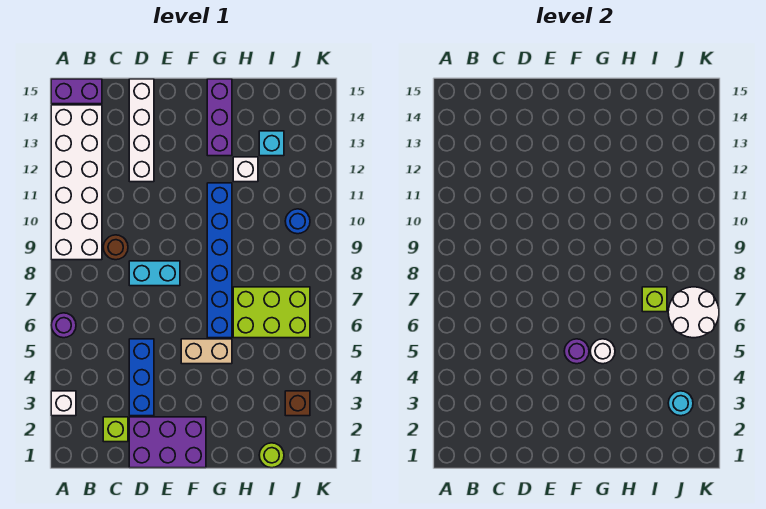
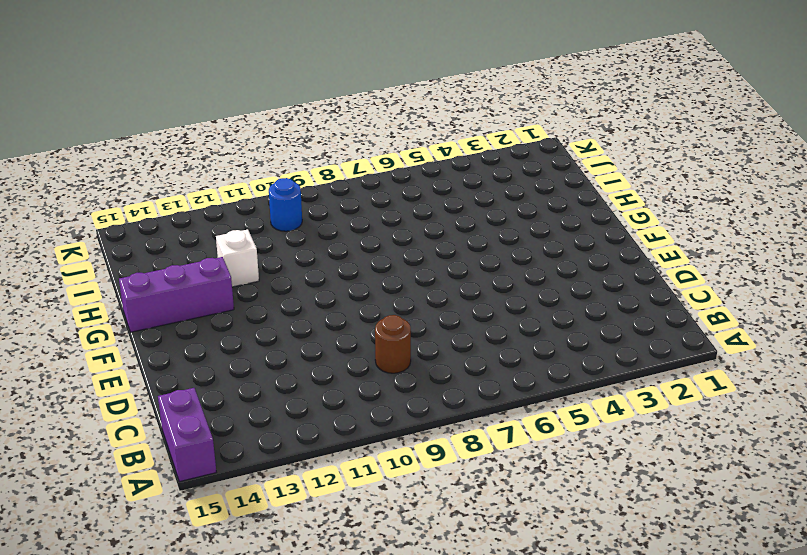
none -> white 1x1 brick [51,391,76,416]
none -> purple 1x1 round brick [51,313,76,338]
none -> white 2x6 brick [51,105,102,260]

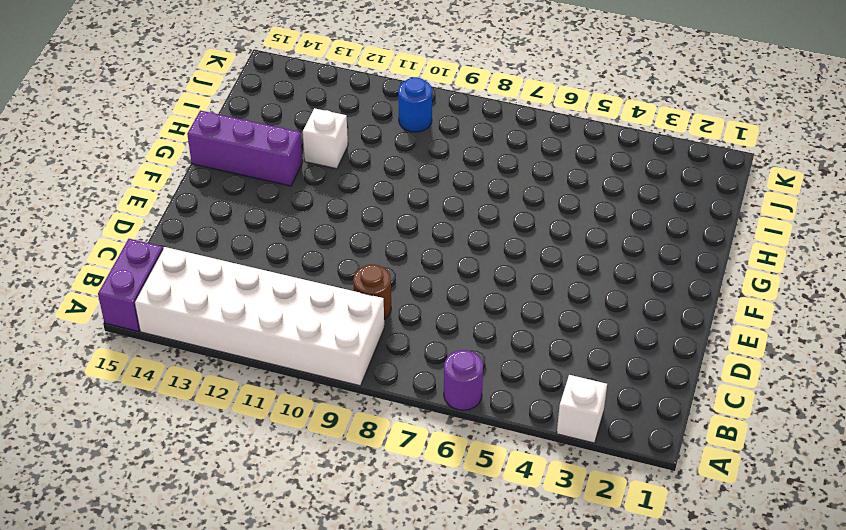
none -> lime 1x1 brick [103,417,128,442]
none -> purple 2x3 brick [129,417,206,468]
none -> blue 1x3 brick [129,339,154,416]

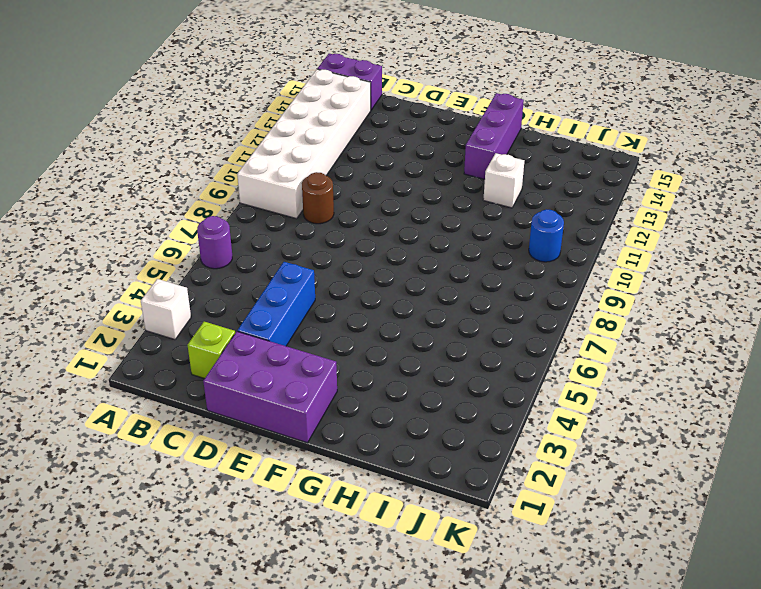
none -> cyan 1x2 brick [129,261,180,286]
none -> white 1x4 brick [129,79,154,182]
none -> tan 1x2 brick [181,339,232,364]

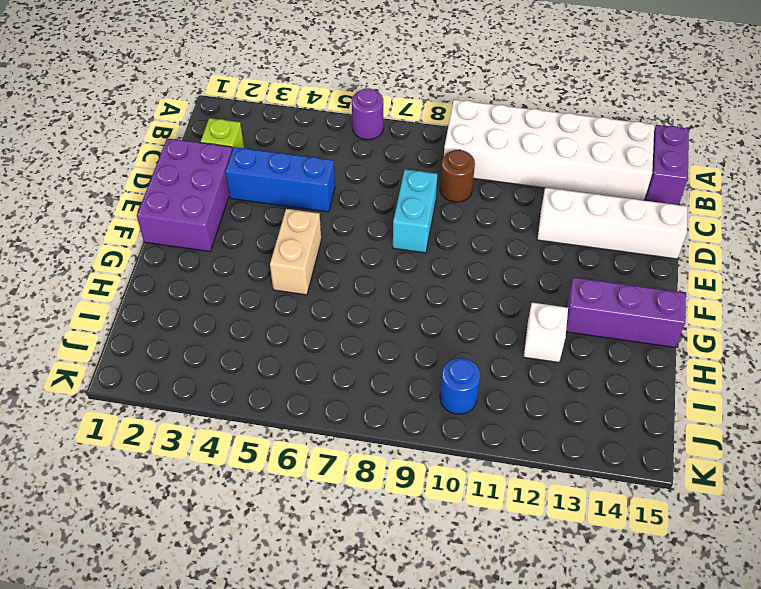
none -> white 1x1 brick [51,391,76,416]
none -> blue 1x6 brick [207,183,232,338]
none -> lime 2x3 brick [233,287,310,338]

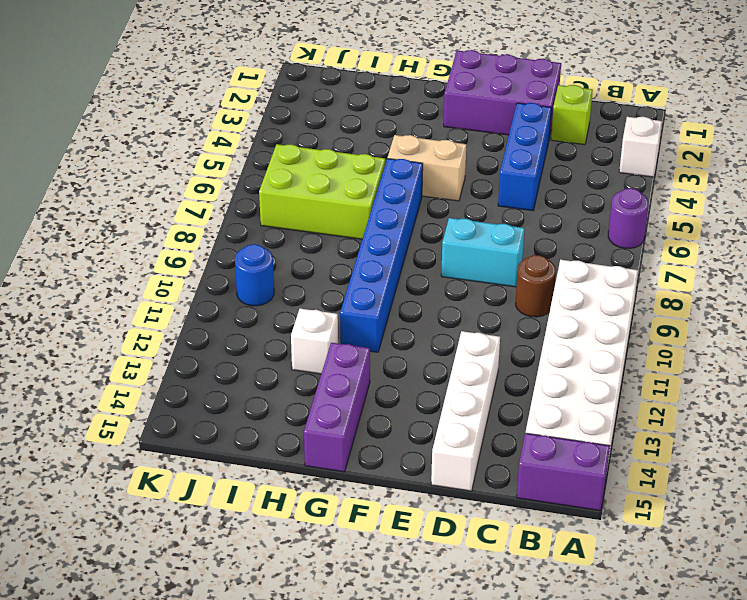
none -> lime 1x1 round brick [259,443,284,468]
none -> cyan 1x1 brick [259,131,284,156]
none -> brown 1x1 brick [285,391,310,416]

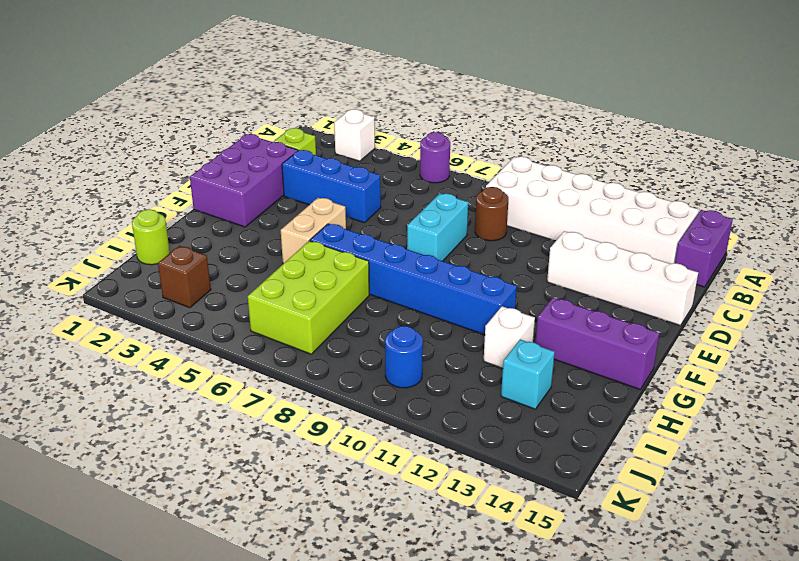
none -> purple 1x1 round brick [564,339,589,364]
none -> white 1x1 round brick [590,339,615,364]
none -> lime 1x1 brick [642,287,667,312]

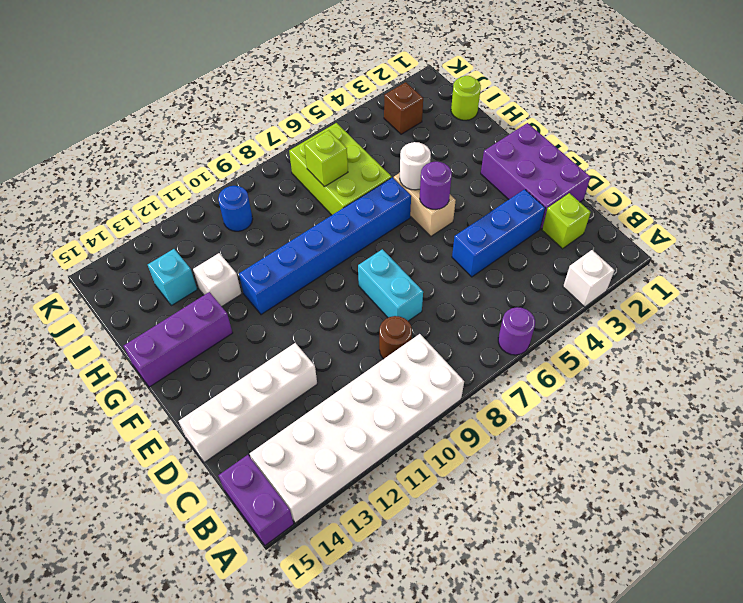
none -> cyan 1x1 round brick [668,391,693,416]
none -> white 2x2 round brick [668,287,719,338]

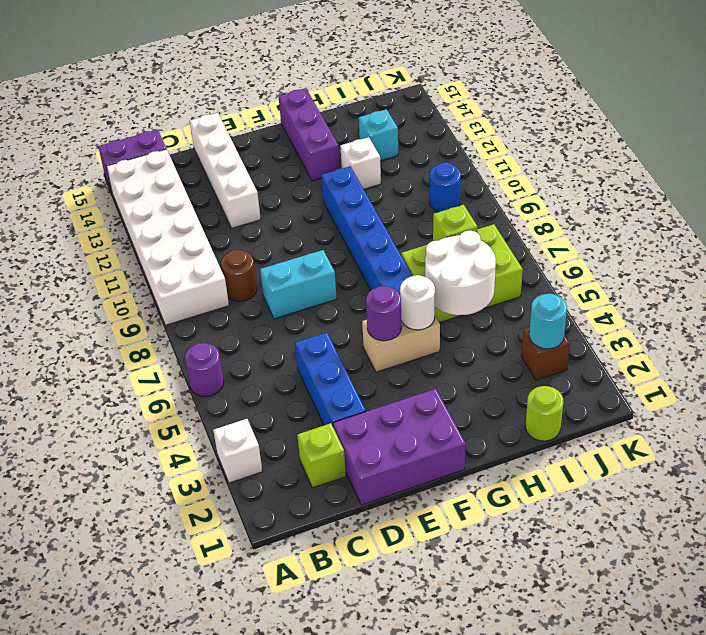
white 2x2 round brick [425,231,496,315] -> white 2x2 round brick moved to [668,287,719,338]

